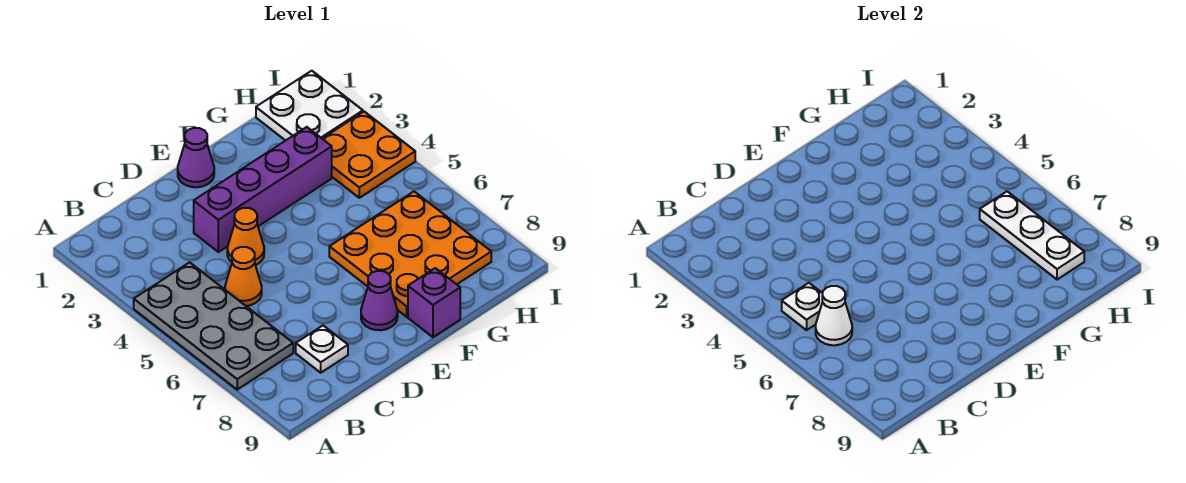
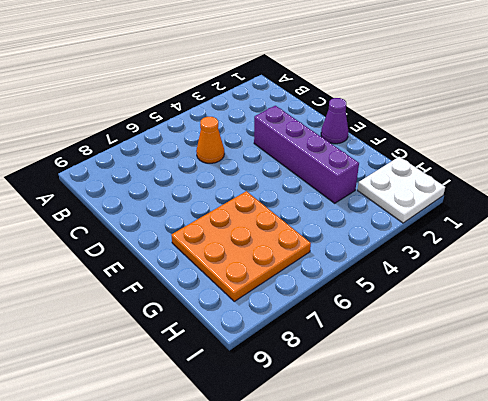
none -> grey 2x4 plate [134,262,293,390]
none -> white 1x1 plate [296,326,348,373]
none -> orange 1x1 cone [227,208,264,265]

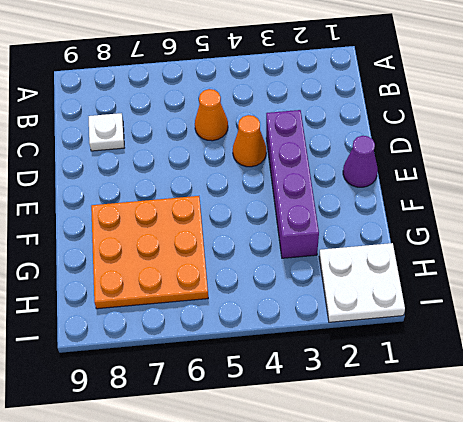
none -> grey 2x4 plate [134,262,293,390]
none -> purple 1x1 cone [361,271,398,330]
none -> purple 1x1 brick [408,268,460,337]

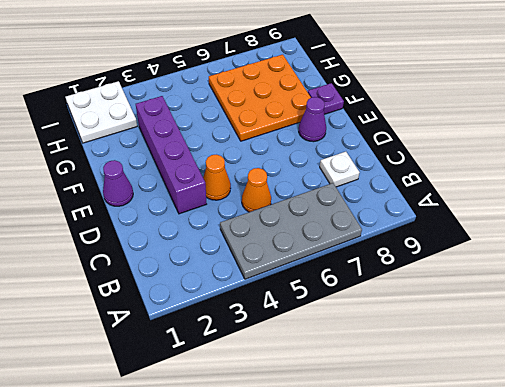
purple 1x1 plate [308,83,344,114] -> purple 1x1 brick [408,268,460,337]
none -> orange 2x2 plate [322,112,415,198]
none -> white 1x1 plate [782,283,823,330]
none -> white 1x1 cone [816,286,852,345]

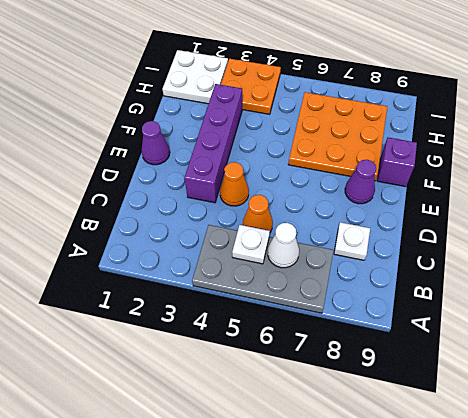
none -> white 1x3 plate [980,192,1084,280]

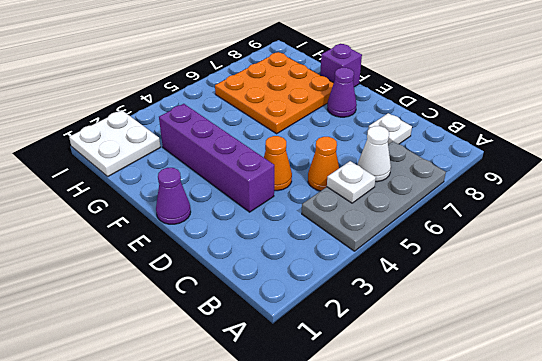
none -> orange 2x2 plate [322,112,415,198]
none -> white 1x3 plate [980,192,1084,280]

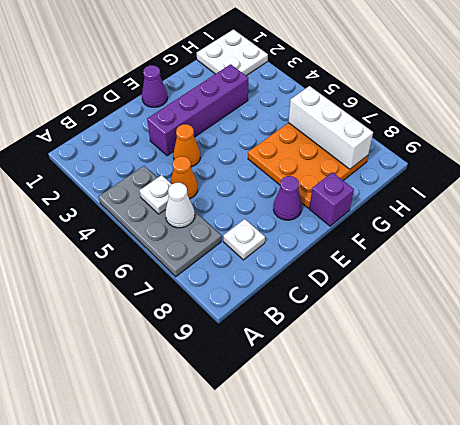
white 1x3 brick [288,86,373,169] -> white 1x3 plate [980,192,1084,280]
none -> orange 2x2 plate [322,112,415,198]

